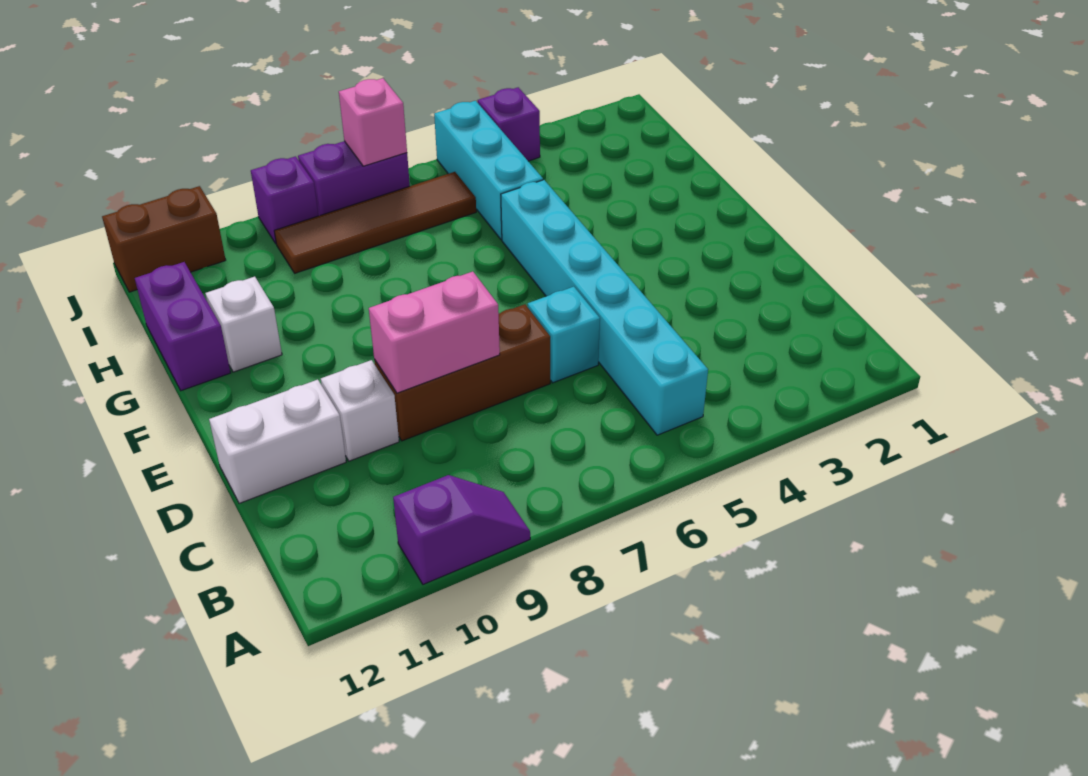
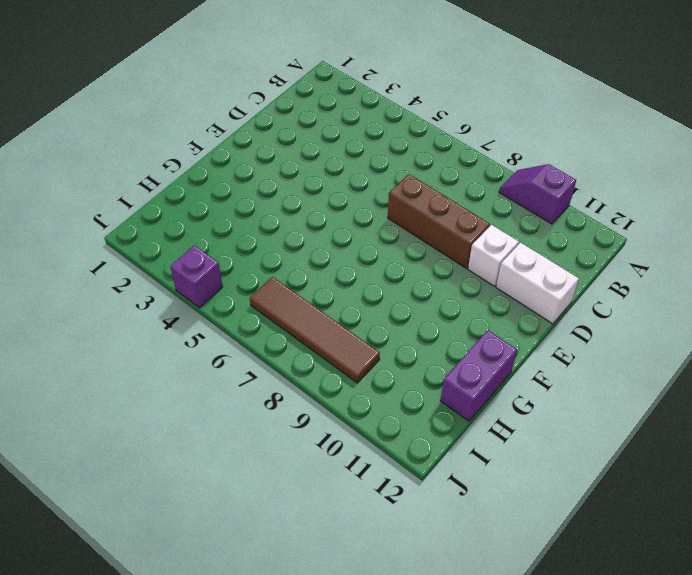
none -> cyan 1x6 brick [501,180,708,435]
none -> cyan 1x1 brick [528,287,600,383]
none -> white 1x1 brick [205,277,282,372]

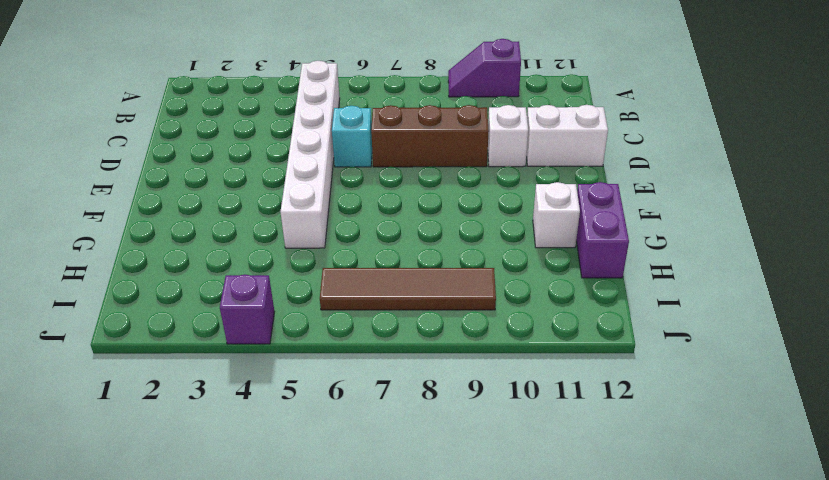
white 1x6 brick [280,61,340,248] -> cyan 1x6 brick [501,180,708,435]
none -> cyan 1x3 brick [434,101,543,240]
none -> purple 1x2 brick [298,141,410,216]
none -> purple 1x1 brick [251,156,318,243]

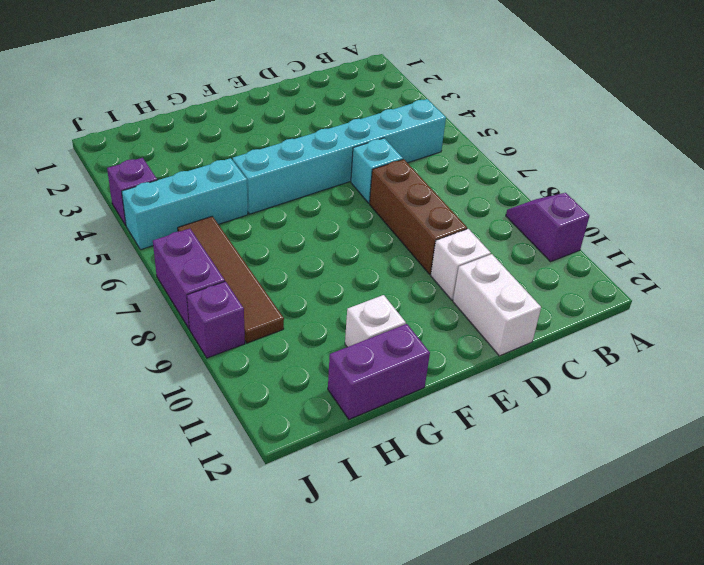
none -> brown 1x2 brick [102,186,226,292]
none -> pink 1x2 brick [369,271,500,393]
none -> pink 1x1 brick [339,78,407,166]

